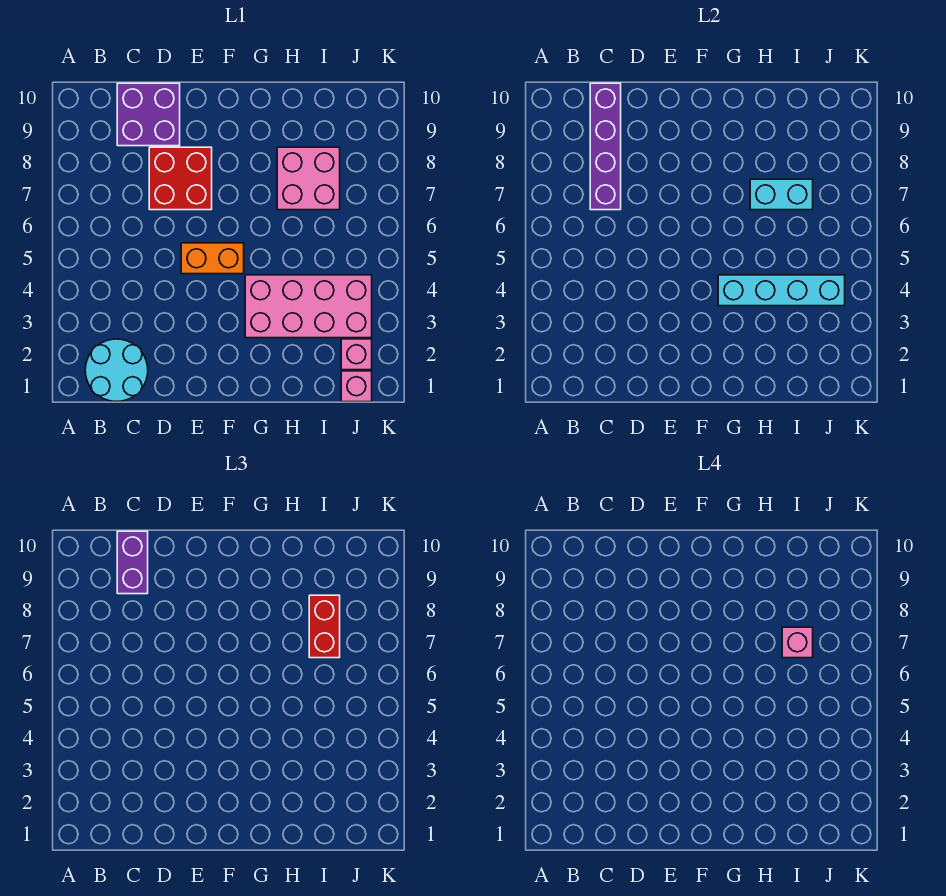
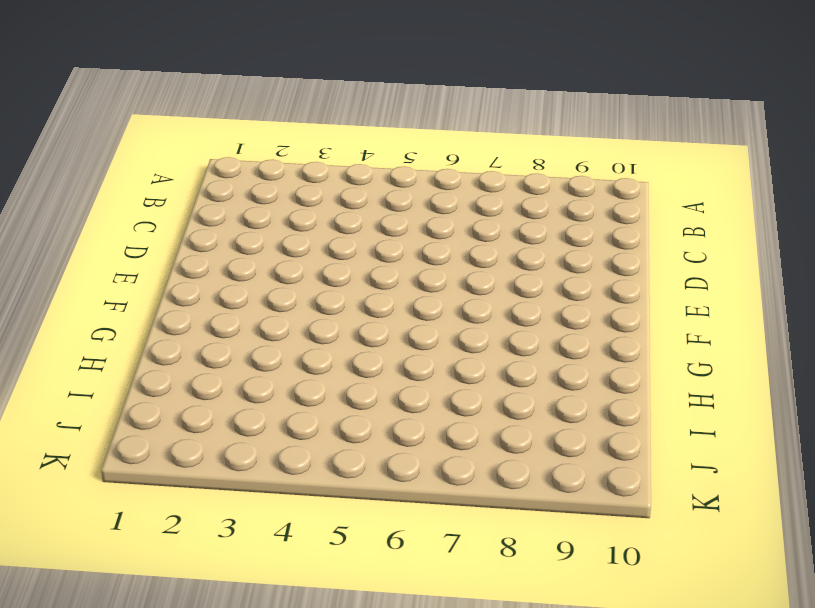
none -> cyan 2x2 round brick [85,339,148,402]
none -> purple 2x2 brick [117,83,180,146]
none -> red 2x2 brick [149,147,212,210]

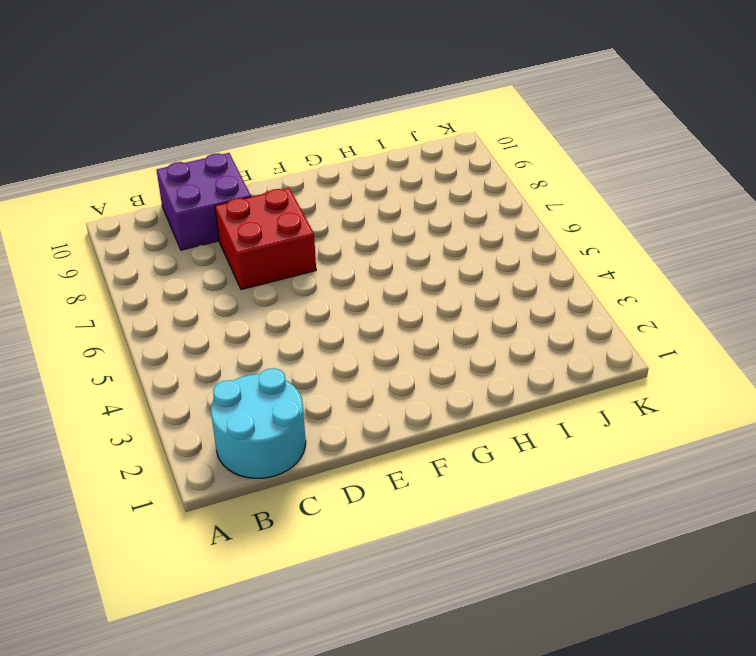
none -> orange 1x2 brick [181,243,244,274]
none -> pink 2x4 brick [245,275,372,338]
none -> pink 2x2 brick [277,147,340,210]

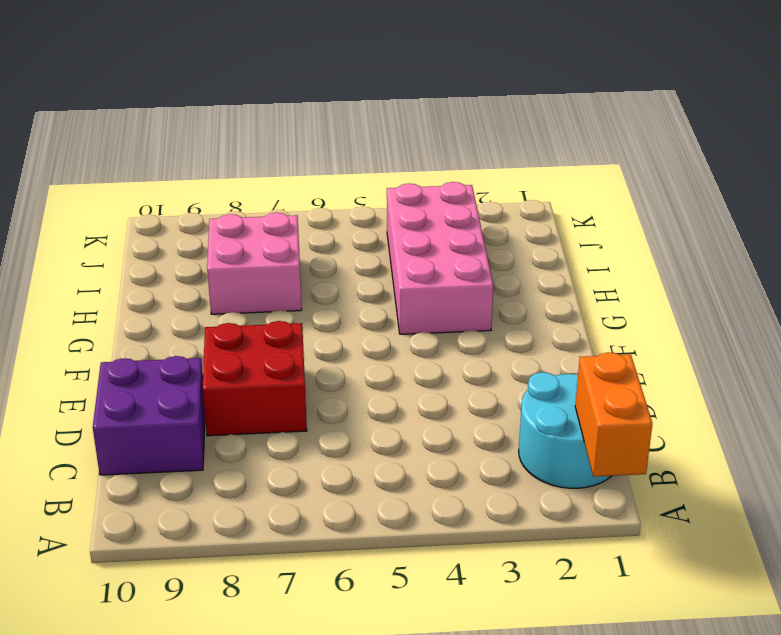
orange 1x2 brick [575,352,653,477] -> orange 1x2 brick moved to [181,243,244,274]
none -> pink 1x1 brick [341,371,372,402]
none -> pink 1x1 brick [341,339,372,370]
none -> purple 1x4 brick [590,83,621,210]

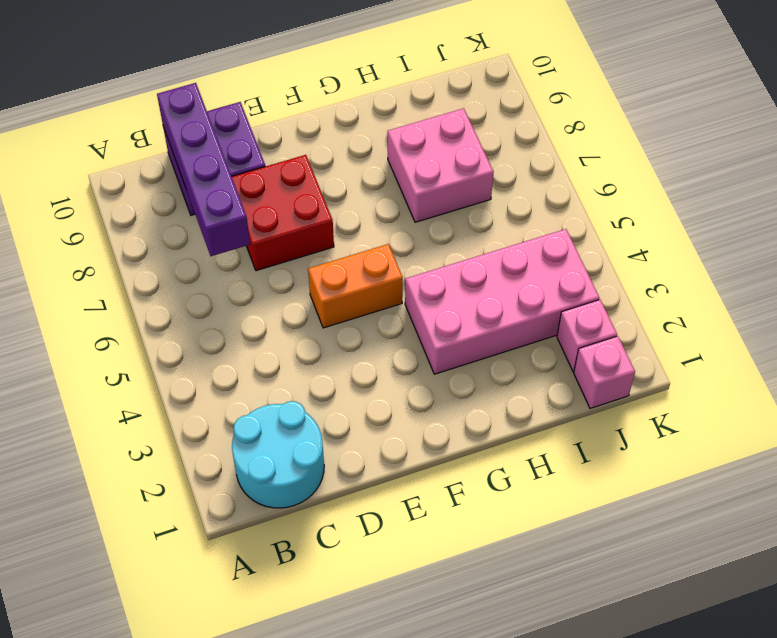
none -> cyan 1x4 brick [718,275,845,306]
none -> cyan 1x2 brick [750,179,813,210]
none -> purple 1x2 brick [117,531,148,594]

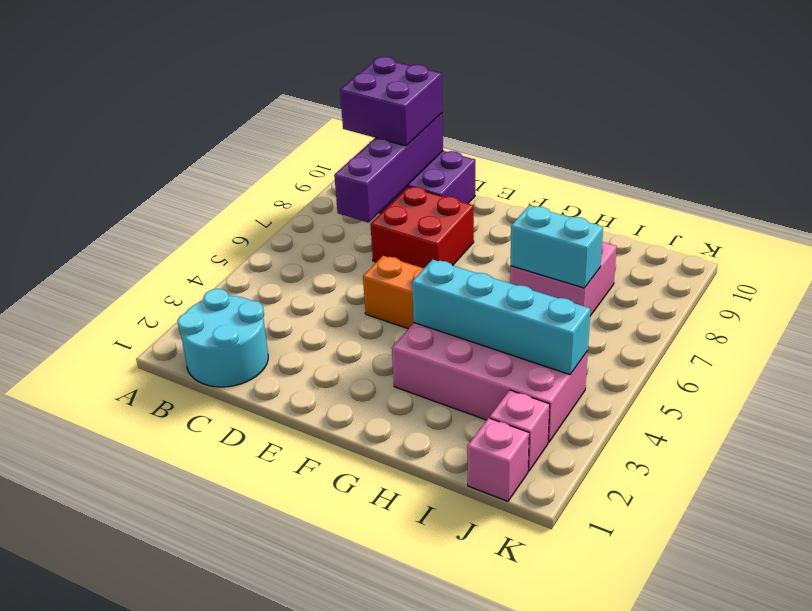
purple 2x2 brick [340,57,442,146] -> purple 1x2 brick [117,531,148,594]
none -> red 1x2 brick [309,595,340,658]
none -> pink 1x1 brick [782,627,813,658]

